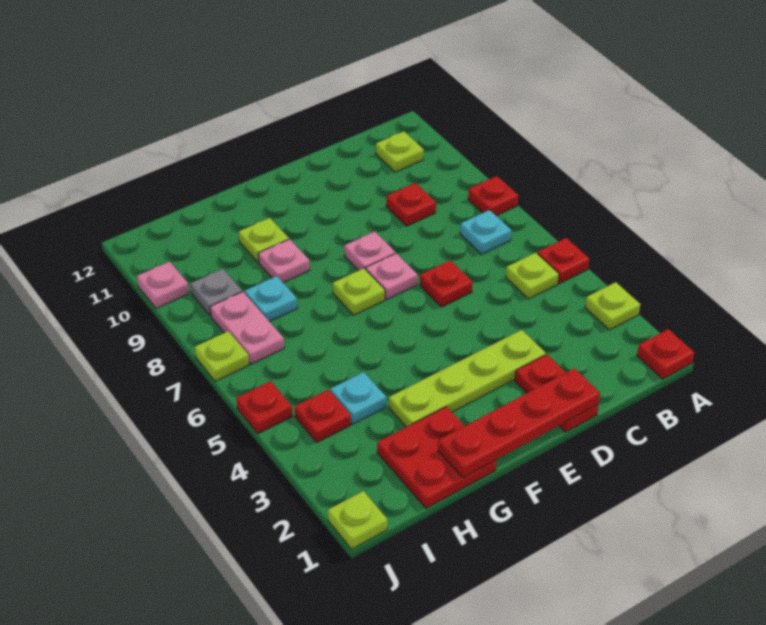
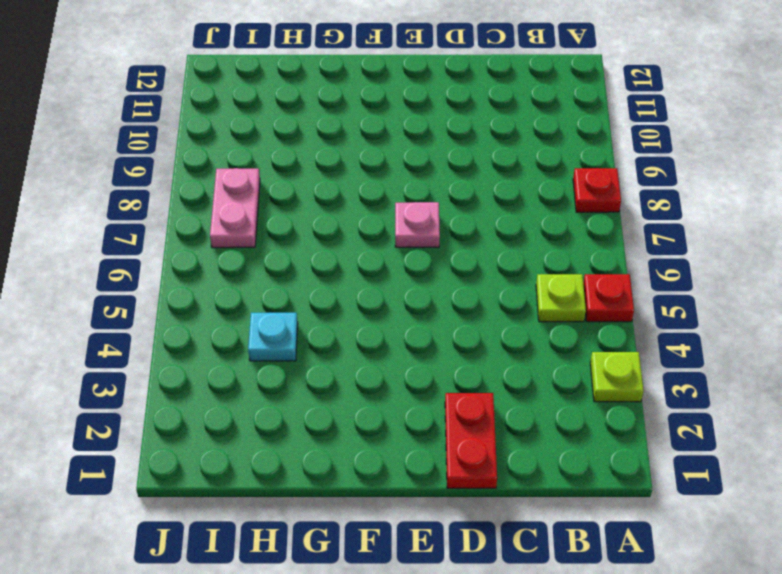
none -> red 1x1 plate [637,329,694,379]
none -> cyan 1x1 plate [460,210,511,254]
none -> lime 1x1 plate [376,132,424,172]

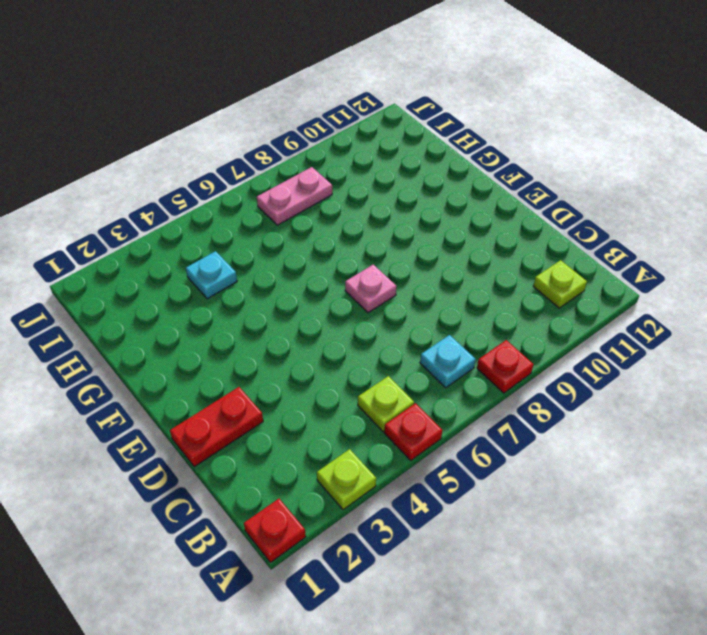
none -> red 1x1 plate [386,183,436,226]
none -> lime 1x4 plate [389,330,546,427]
none -> red 1x1 plate [420,260,472,307]

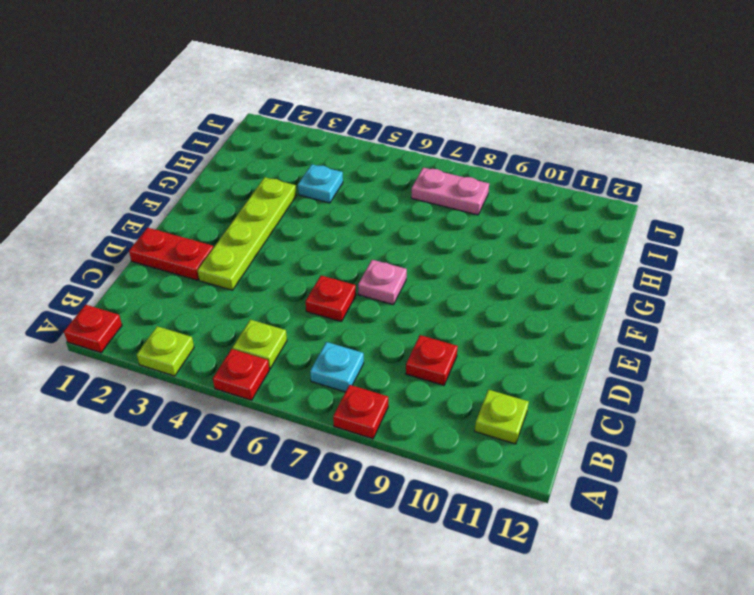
none -> pink 1x1 plate [344,232,395,271]
none -> lime 1x1 plate [333,268,385,315]
none -> red 2x2 plate [377,407,496,508]

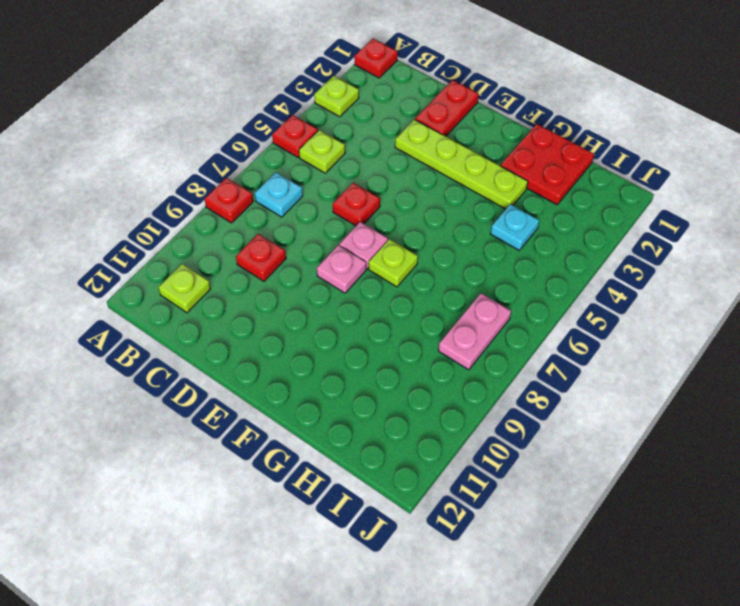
none -> pink 1x1 plate [258,239,310,283]
none -> lime 1x1 plate [239,218,289,263]
none -> cyan 1x1 plate [245,276,297,322]

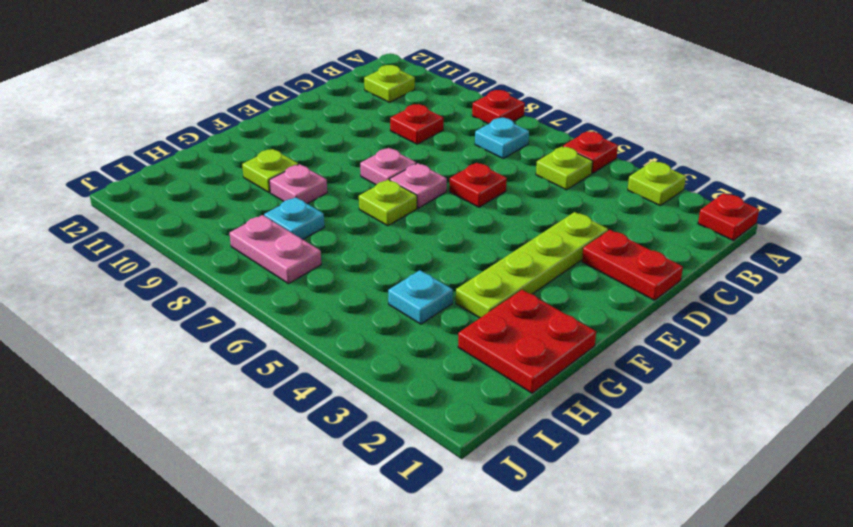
none -> red 1x1 plate [295,390,351,442]
none -> grey 1x1 plate [191,269,242,316]
none -> lime 1x1 plate [328,491,387,549]

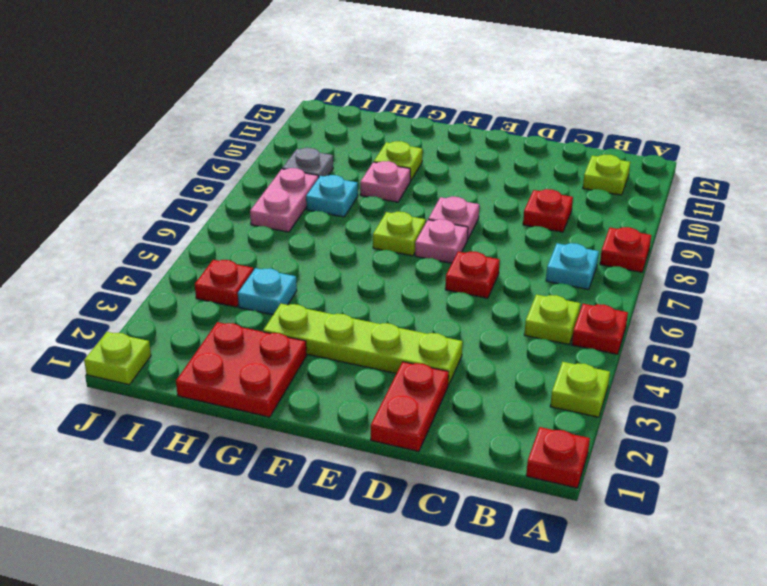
none -> red 1x1 plate [236,381,292,434]
none -> lime 1x1 plate [195,331,249,381]
none -> pink 1x1 plate [137,262,189,308]

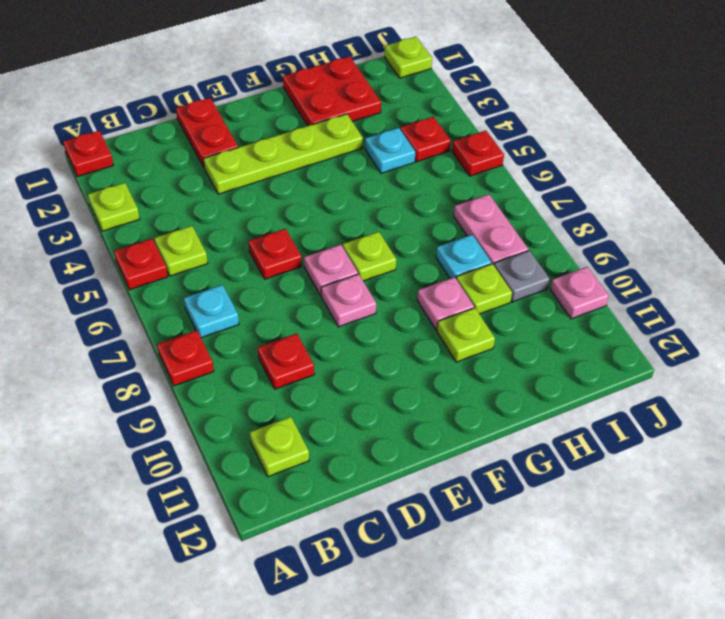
lime 1x1 plate [456,264,512,314] -> lime 1x1 plate moved to [195,331,249,381]
none -> red 1x4 plate [438,368,600,478]

